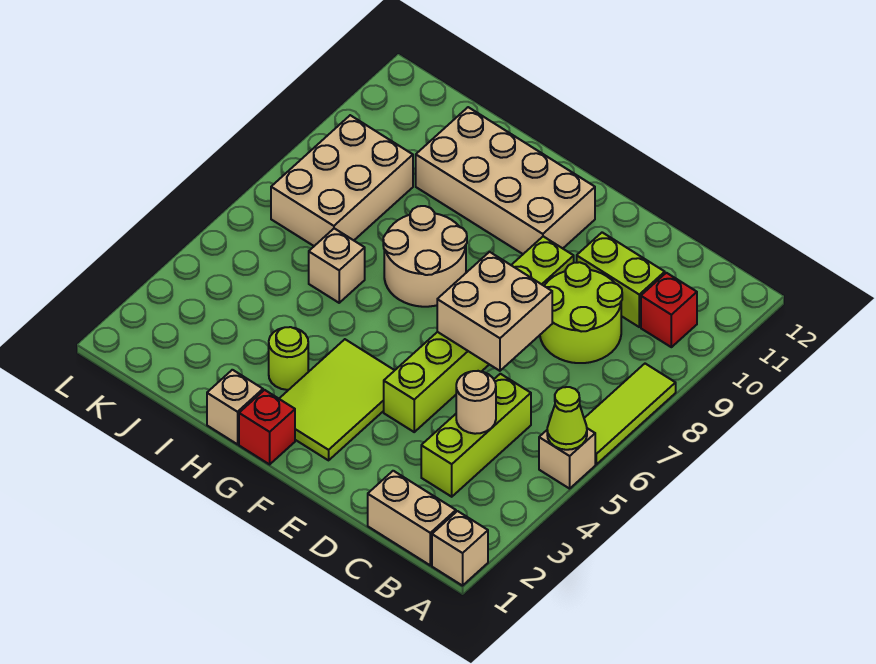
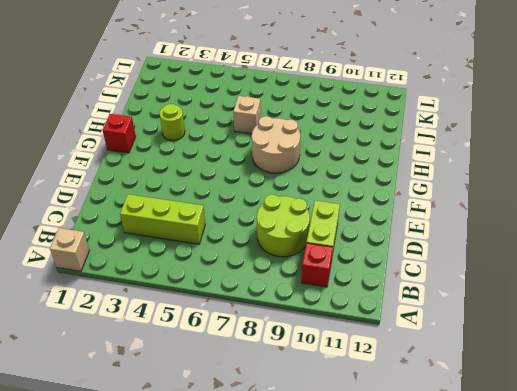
none -> tan 1x1 brick [539,428,595,489]
none -> lime 1x3 tile [584,364,676,464]
none -> tan 1x2 brick [368,471,456,565]

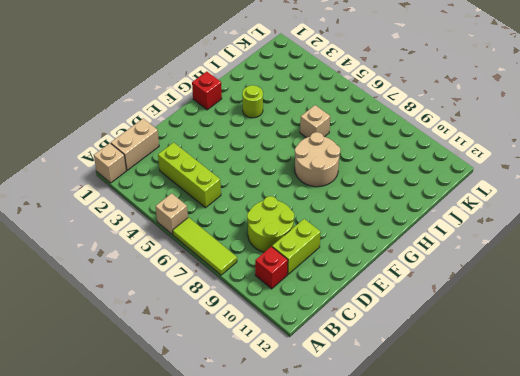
none -> lime 1x6 brick [384,236,574,432]
none -> lime 2x3 tile [279,339,395,460]
none -> tan 2x4 brick [416,107,595,254]

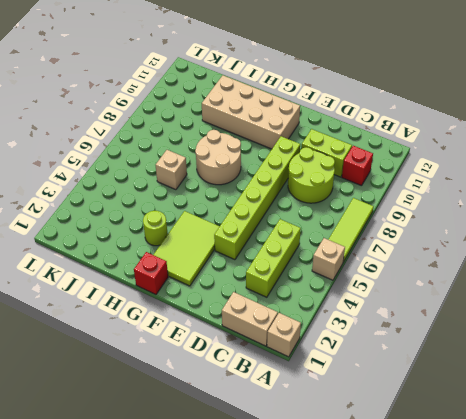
none -> tan 1x1 brick [207,370,263,444]
none -> tan 2x3 brick [271,115,413,246]
none -> lime 1x1 cone [547,387,587,450]

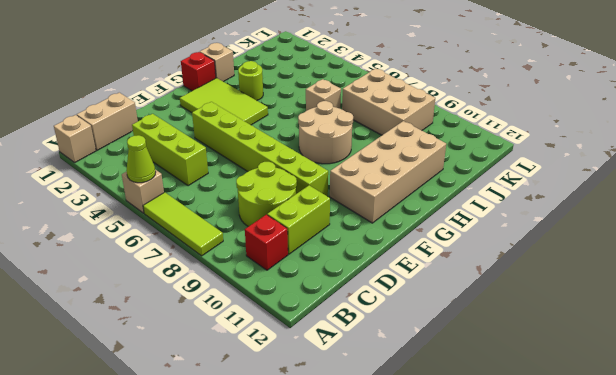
none -> tan 1x1 round brick [456,371,496,434]
none -> tan 2x2 brick [437,252,552,371]

